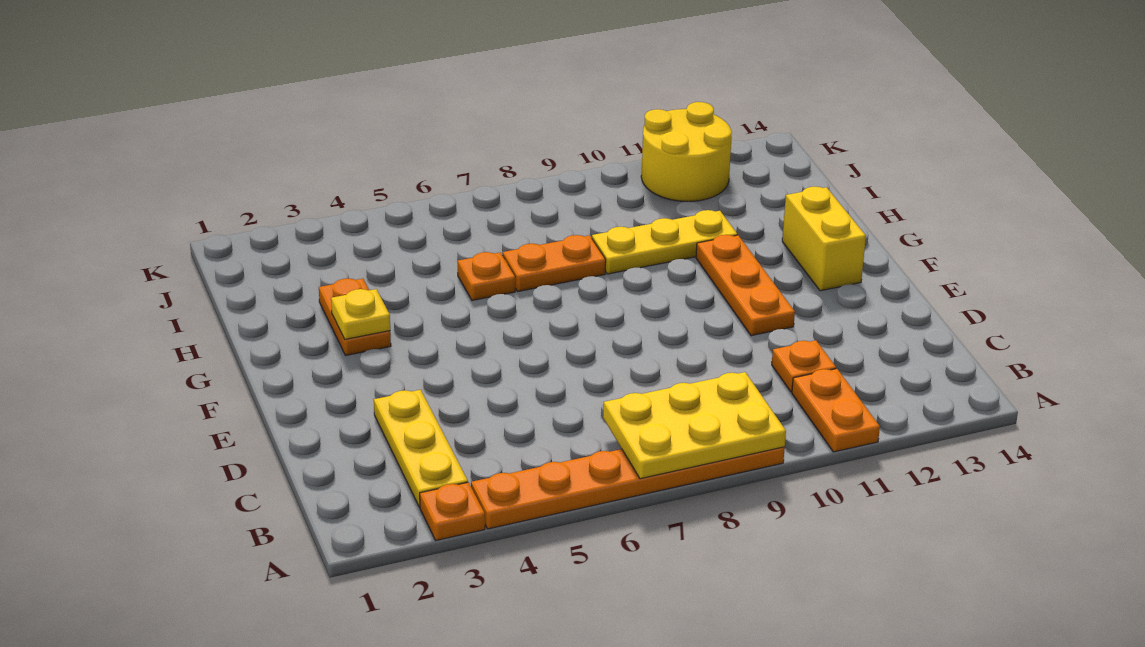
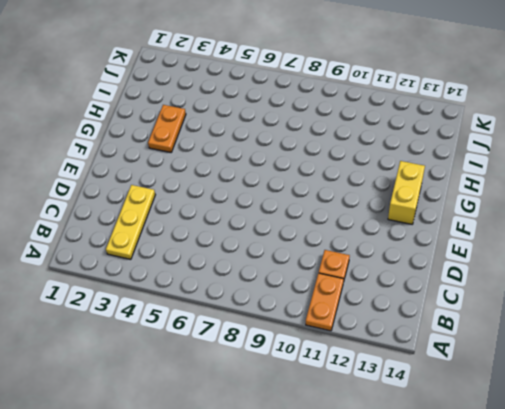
none -> orange 1x1 plate [420,482,485,540]
none -> orange 1x6 plate [471,447,785,529]
none -> orange 1x3 plate [696,235,795,336]

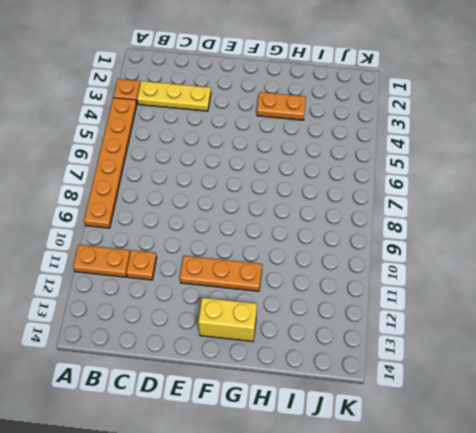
none -> orange 1x1 plate [458,252,515,300]
none -> orange 1x2 plate [503,235,606,291]
none -> yellow 1x3 plate [592,210,737,274]

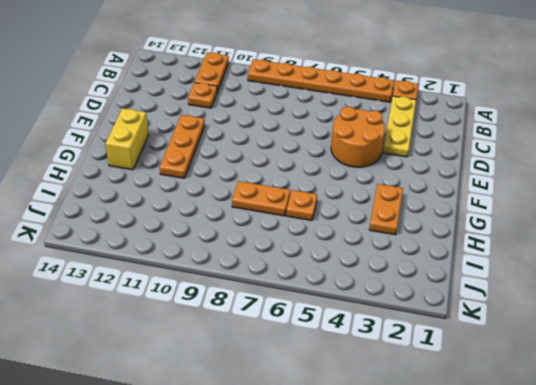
orange 2x2 round brick [331,107,385,167] -> none
none -> yellow 1x3 plate [592,210,737,274]
none -> yellow 2x2 round brick [641,102,732,202]
none -> yellow 2x3 plate [603,372,786,479]

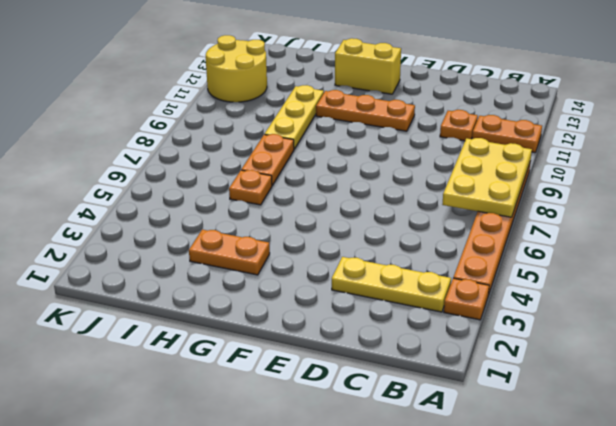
none -> yellow 1x1 plate [331,289,390,339]

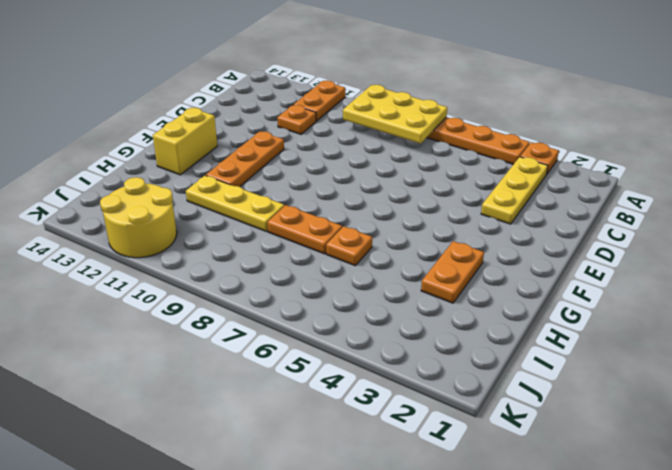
none -> yellow 1x1 plate [331,289,390,339]

